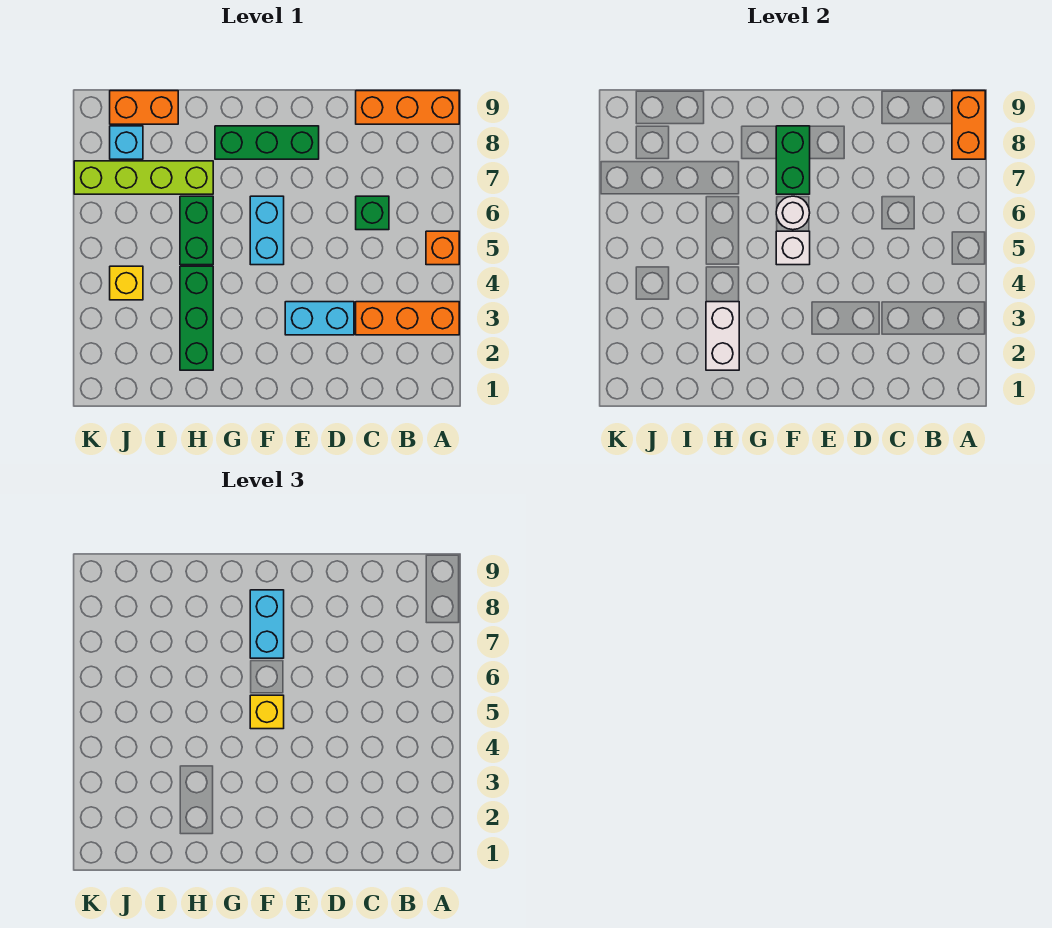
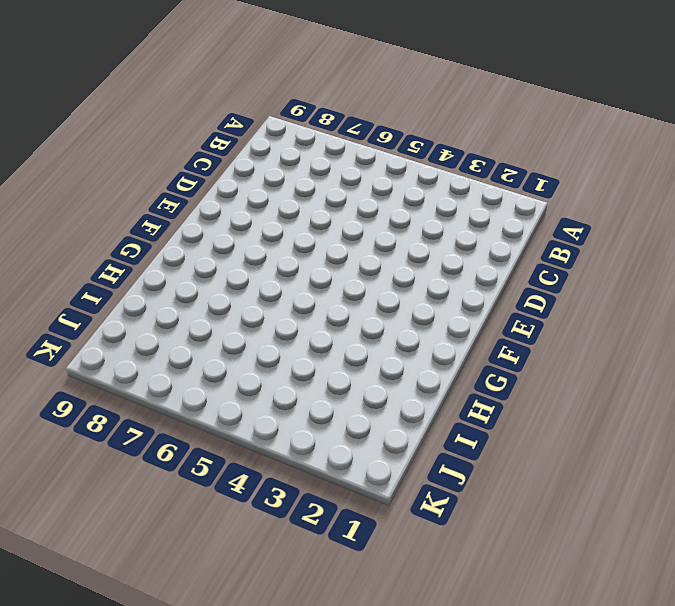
none -> orange 1x3 brick [356,302,459,335]
none -> orange 1x1 brick [426,231,459,265]
none -> orange 1x3 brick [356,91,459,124]

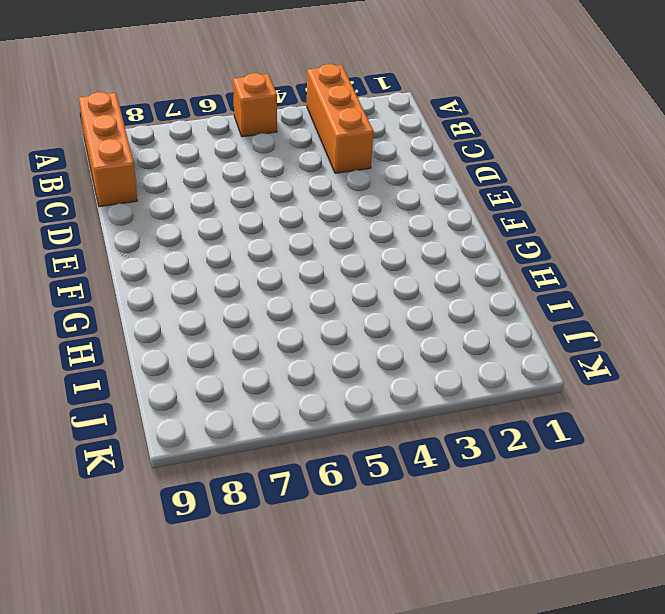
none -> green 1x1 brick [356,196,389,230]
none -> cyan 1x2 brick [285,302,354,335]
none -> green 1x3 brick [215,126,319,159]

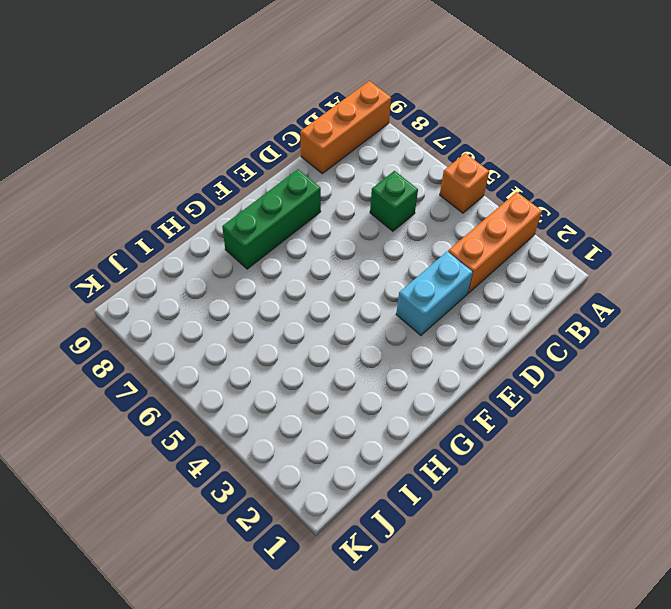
none -> cyan 1x2 brick [250,196,284,265]
none -> green 1x3 brick [180,266,213,370]
none -> green 1x2 brick [180,196,213,265]

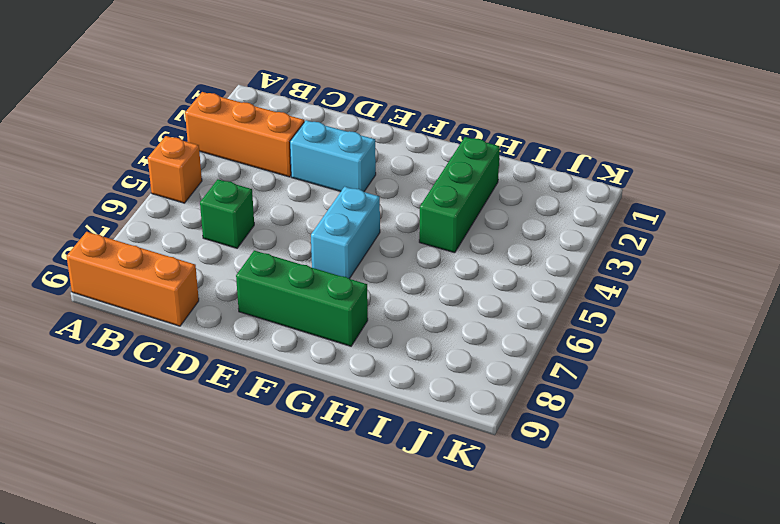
none -> green 1x2 brick [180,196,213,265]
none -> lime 1x4 brick [74,161,213,194]
none -> orange 1x2 brick [110,91,178,124]

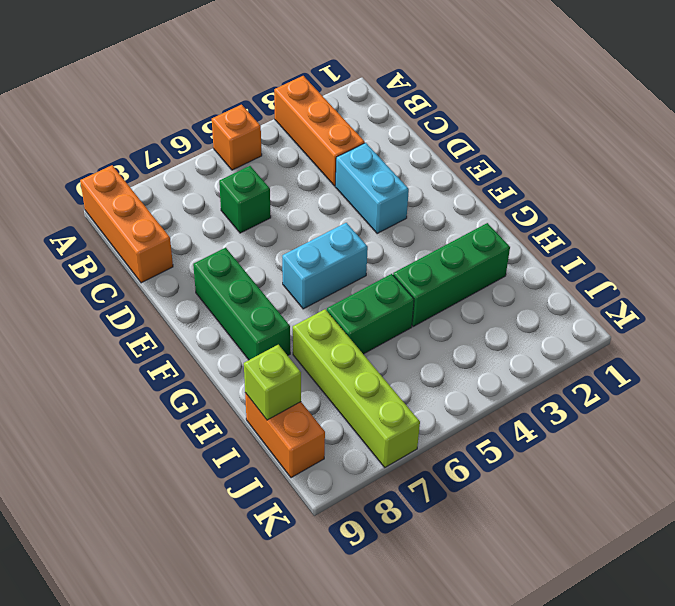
lime 1x1 brick [244,345,301,420] -> none
none -> yellow 1x1 brick [110,266,143,300]
none -> cyan 1x1 brick [110,126,143,159]
none -> orange 1x2 brick [952,91,985,159]

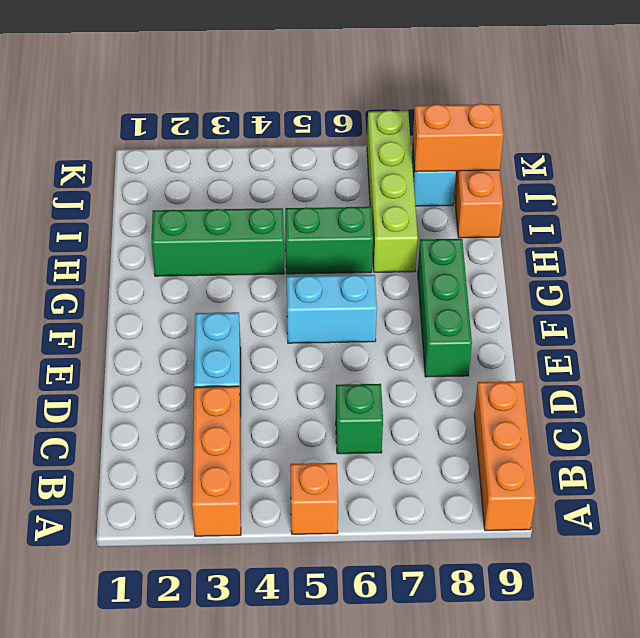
orange 1x2 brick [413,104,503,172] -> orange 1x2 brick moved to [952,91,985,159]
none -> yellow 1x1 brick [110,266,143,300]
none -> white 1x1 brick [776,231,810,265]
none -> white 1x1 round brick [776,196,810,230]

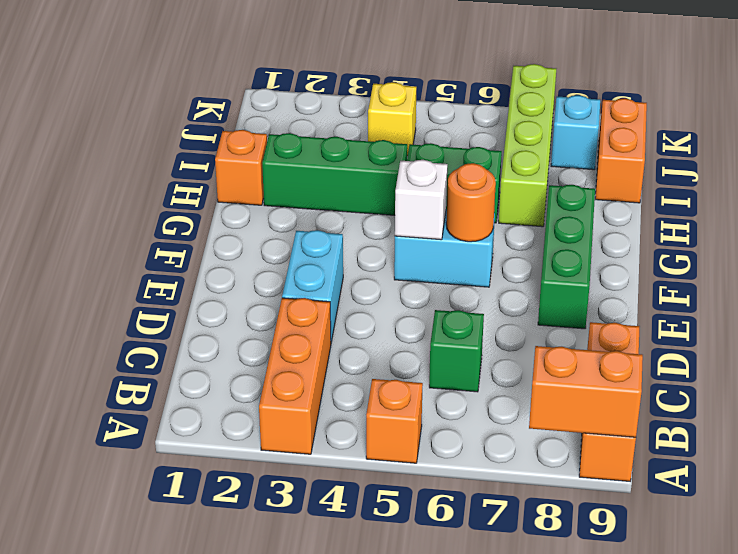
orange 1x1 round brick [446,163,496,242] -> white 1x1 round brick [776,196,810,230]
orange 1x1 brick [215,130,267,205] -> none
none -> green 1x2 brick [776,126,810,194]
none -> white 1x2 brick [706,302,739,370]
none -> yellow 1x1 brick [250,695,284,729]

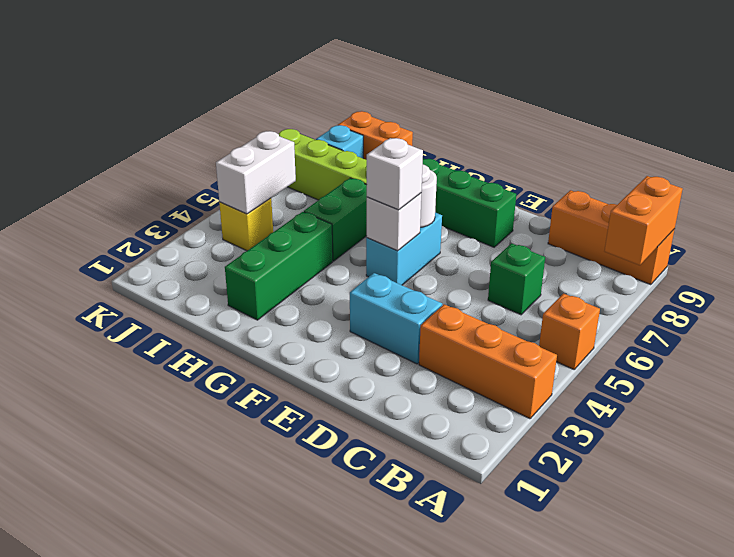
white 1x1 brick [367,138,423,210] -> yellow 1x1 brick [250,695,284,729]
white 1x2 brick [216,131,296,214] -> white 1x2 brick moved to [706,302,739,370]
none -> green 1x2 brick [776,126,810,194]
none -> cyan 1x2 brick [250,590,284,658]

